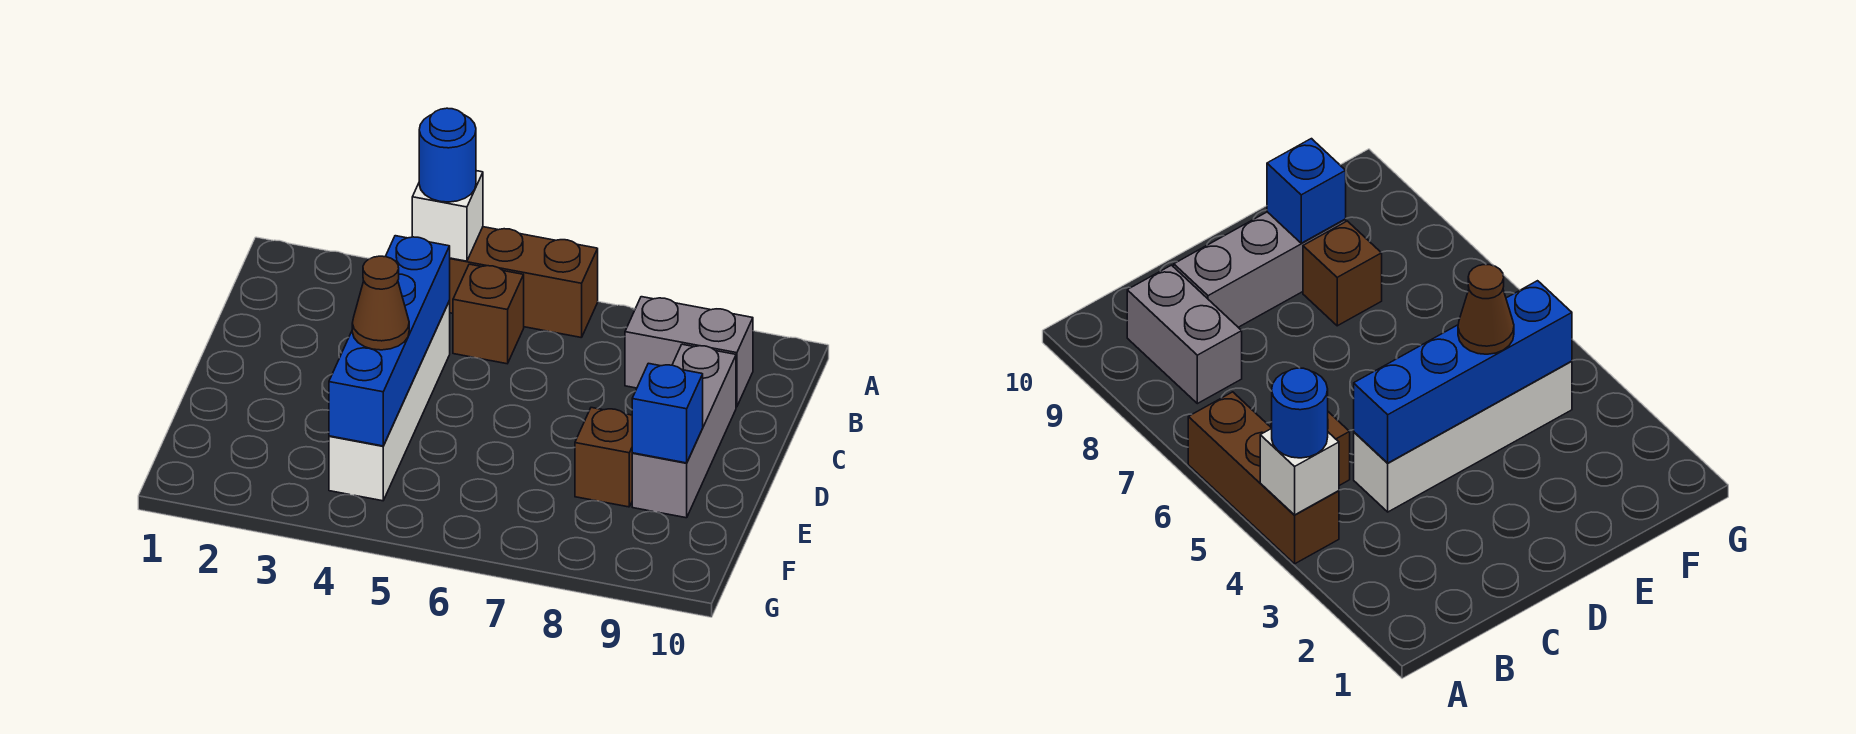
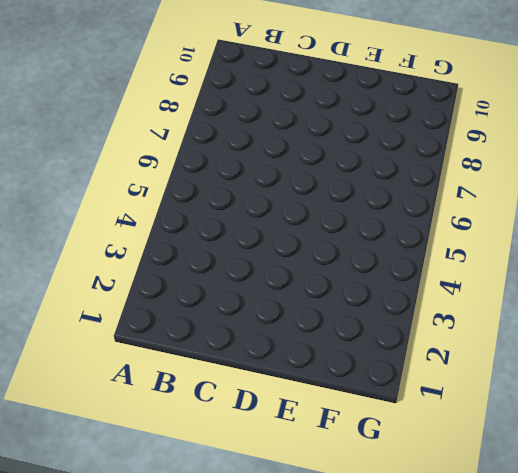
none -> brown 1x3 brick [449,227,598,338]
none -> brown 1x1 brick [453,264,524,364]

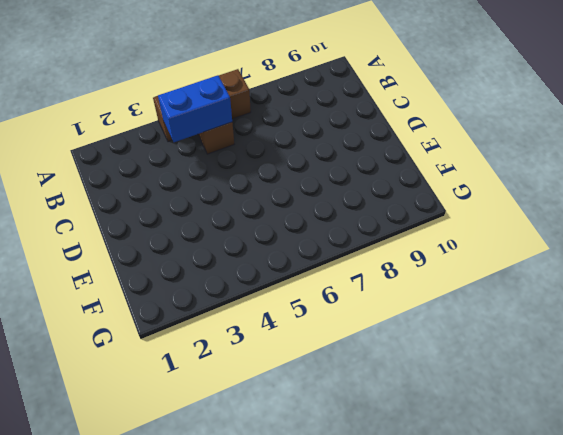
blue 1x2 brick [158,75,232,142] -> none
none -> grey 1x2 brick [625,297,753,407]
none -> white 1x4 brick [329,301,450,501]

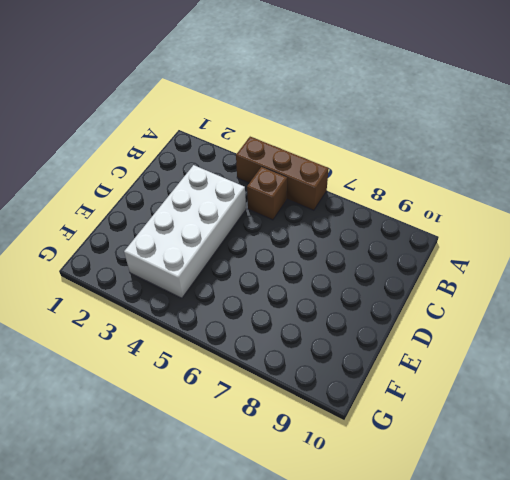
white 2x4 brick [124,165,246,298] -> white 1x4 brick [329,301,450,501]
none -> grey 1x2 brick [625,297,753,407]
none -> grey 1x3 brick [632,344,736,518]

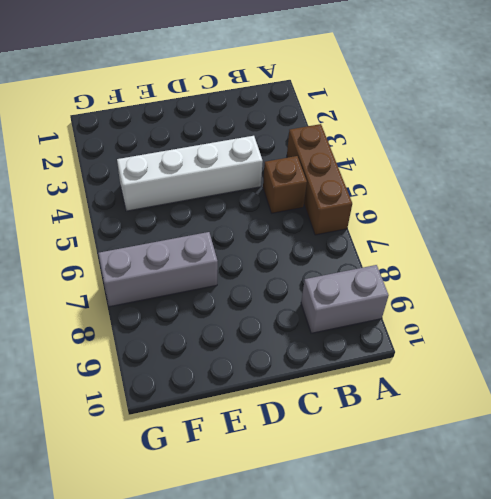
grey 1x2 brick [301,265,389,333] -> grey 1x2 brick turned to [625,297,753,407]
grey 1x3 brick [98,232,218,307] -> grey 1x3 brick moved to [632,344,736,518]
none -> brown 1x1 brick [575,408,632,507]
none -> white 1x1 brick [412,171,483,261]

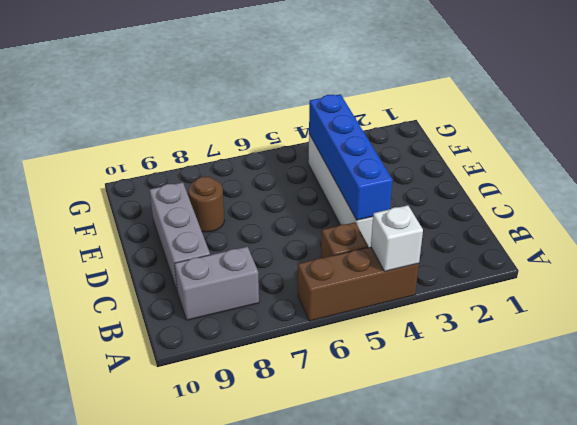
brown 1x1 round brick [188,177,225,232] -> brown 1x1 brick [575,408,632,507]
none -> blue 1x1 brick [632,363,703,463]
none -> blue 1x1 round brick [419,108,476,202]

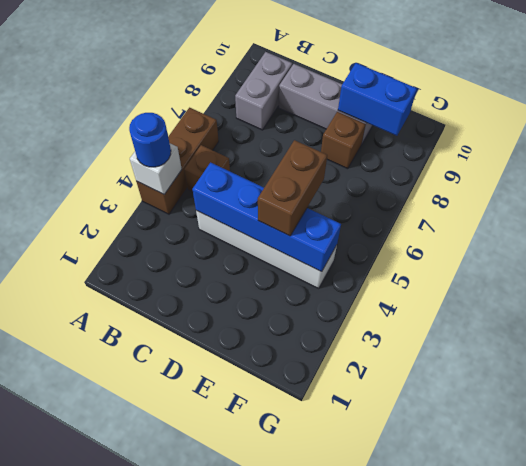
brown 1x2 brick [258,140,327,236] -> brown 1x1 cone [352,256,409,350]
blue 1x2 brick [338,63,417,136] -> blue 1x1 brick [632,363,703,463]

